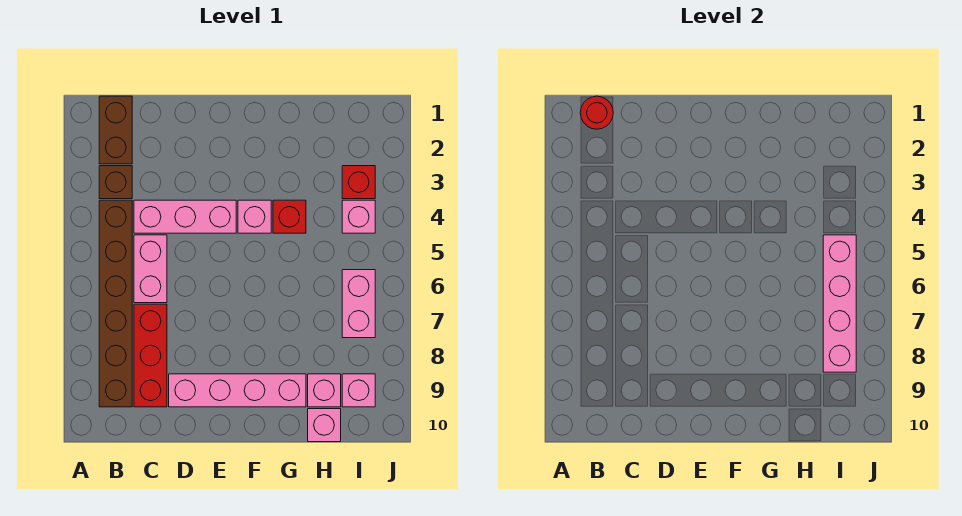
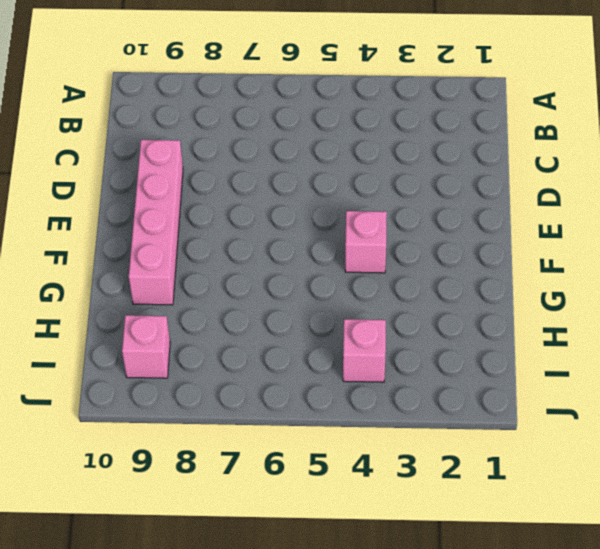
none -> brown 1x2 brick [99,96,132,164]
none -> brown 1x1 brick [99,166,132,199]
none -> brown 1x6 brick [99,200,132,407]

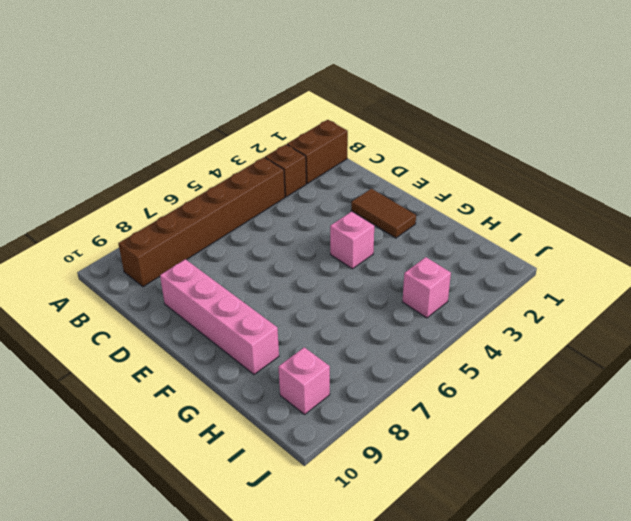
brown 1x2 tile [351,189,416,238] -> none
none -> pink 1x3 brick [134,200,236,233]
none -> pink 1x2 brick [134,235,167,303]
none -> red 1x3 brick [134,304,167,407]

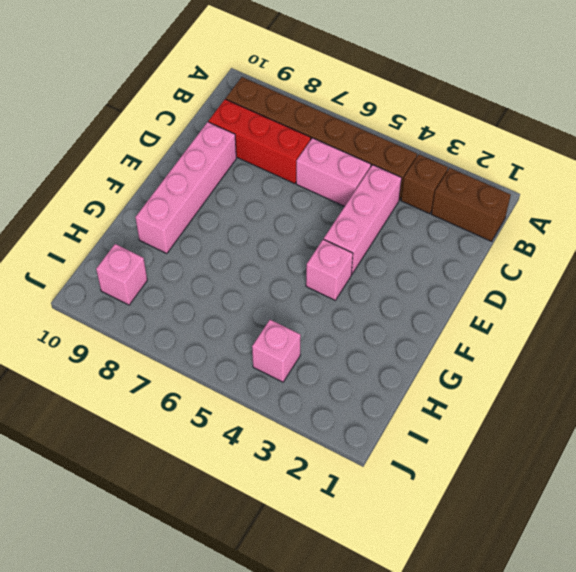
none -> red 1x1 brick [273,200,306,233]
none -> pink 1x1 brick [308,374,341,407]
none -> pink 1x1 brick [308,409,341,442]

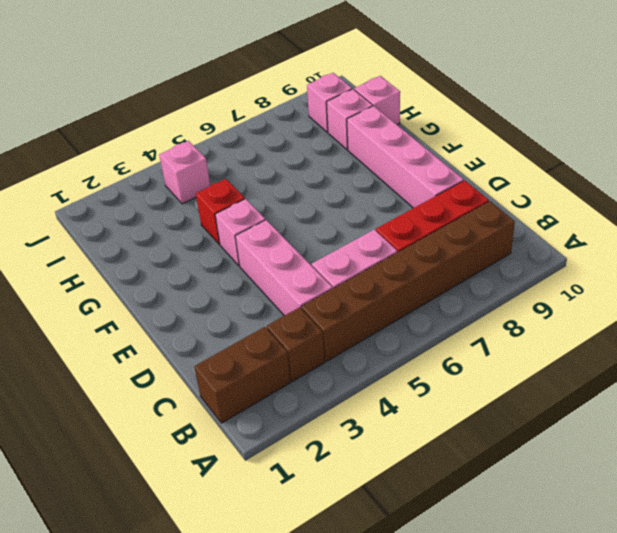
none -> red 1x1 brick [342,166,375,199]
none -> pink 1x2 brick [342,270,375,338]
none -> red 1x1 round brick [580,96,613,129]

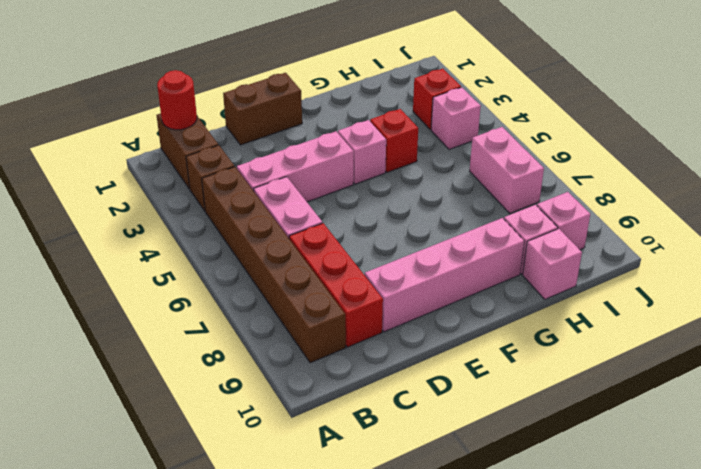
brown 1x2 brick [223,73,302,145] -> none
none -> pink 1x4 brick [823,235,856,372]

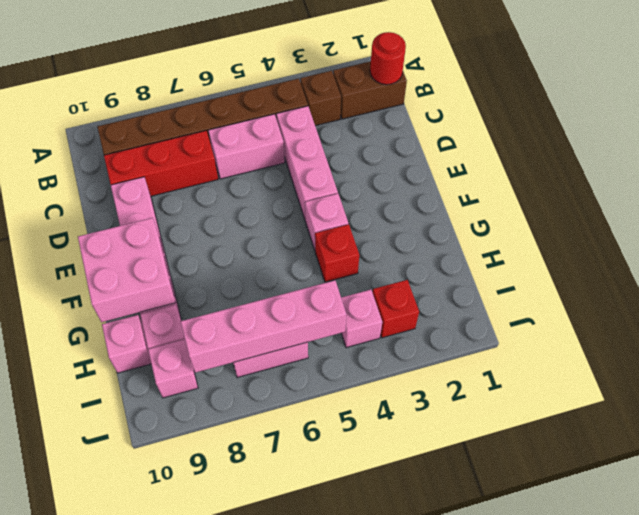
pink 2x2 brick [78,218,175,322] -> none

